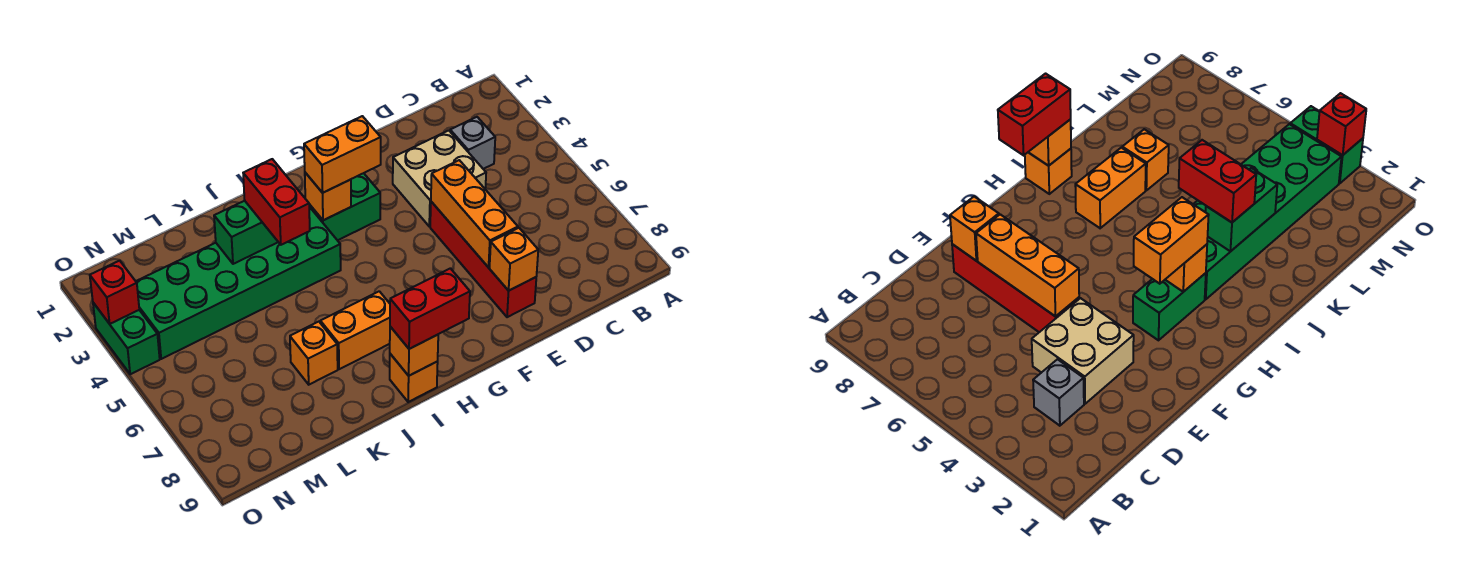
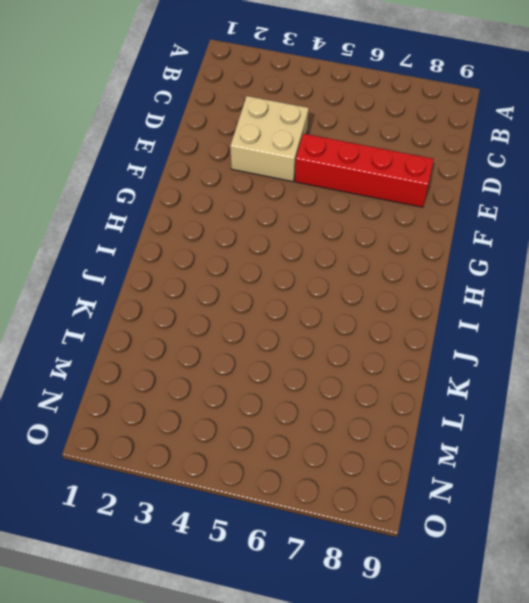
none -> grey 1x1 brick [450,117,495,169]
none -> green 1x2 brick [309,173,380,240]
none -> green 2x6 brick [136,207,341,359]

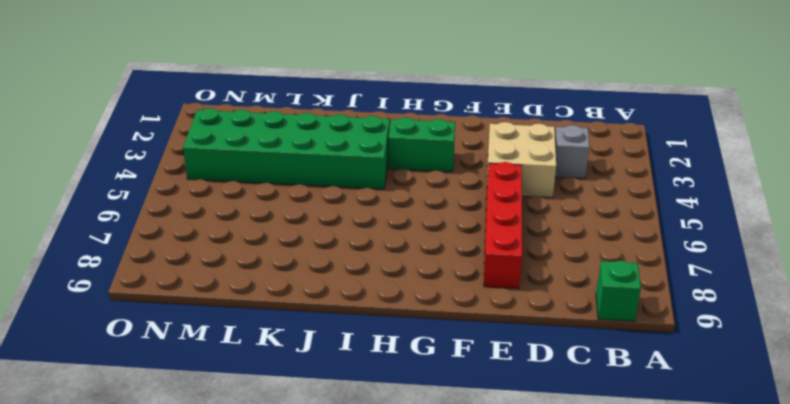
green 1x1 brick [596,261,641,321] -> none
none -> orange 1x2 brick [320,291,390,369]
none -> orange 1x1 brick [390,354,438,402]
none -> orange 1x1 brick [290,322,338,385]

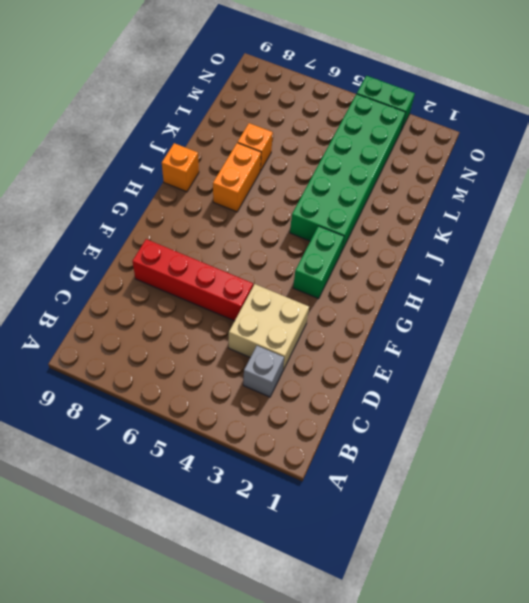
none -> orange 1x3 brick [431,160,518,268]
none -> orange 1x1 brick [490,228,538,291]
none -> orange 1x1 brick [305,173,351,220]

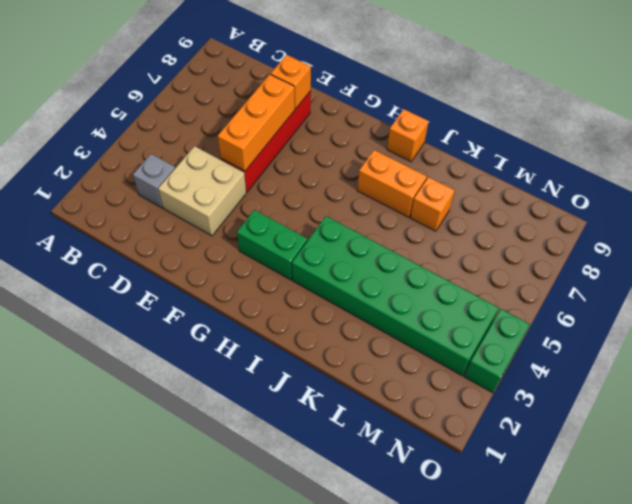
none -> orange 1x1 brick [305,173,351,220]
none -> orange 1x1 brick [390,327,438,376]
none -> green 1x2 brick [214,201,278,264]

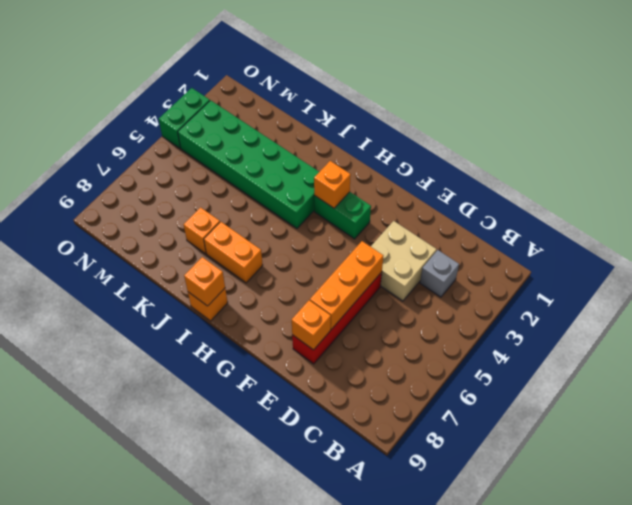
none -> green 1x2 brick [214,201,278,264]
none -> red 1x1 brick [90,261,139,324]
none -> orange 1x2 brick [304,116,381,193]

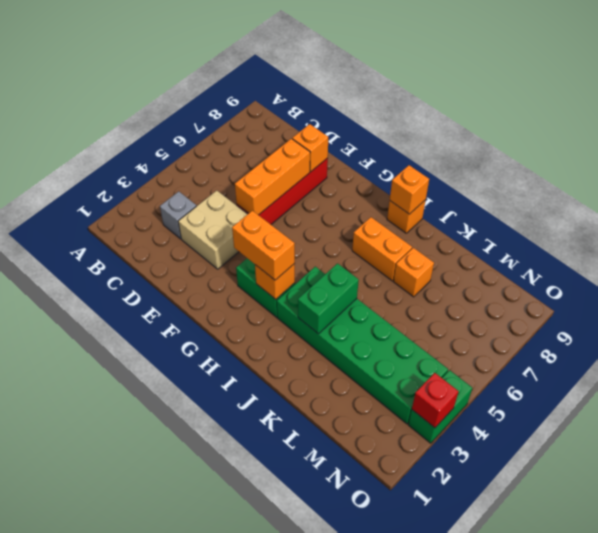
green 1x2 brick [298,263,359,334] -> green 1x2 brick turned to [214,201,278,264]
none -> red 1x2 brick [390,268,470,349]
none -> red 1x2 brick [243,159,310,245]

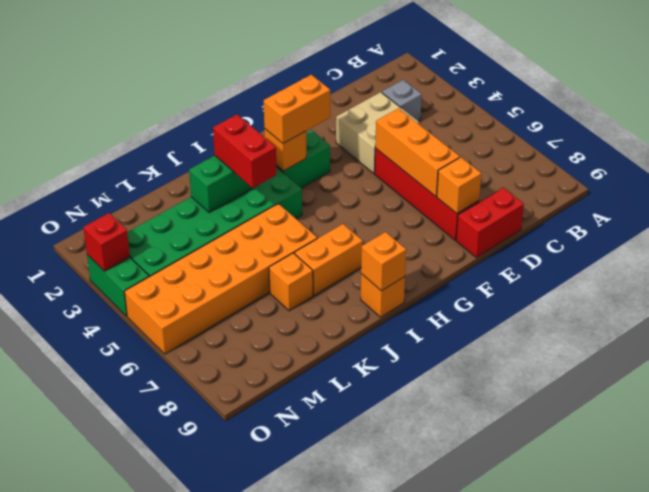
red 1x2 brick [456,188,524,258] -> red 1x2 brick moved to [390,268,470,349]
orange 2x6 brick [124,204,317,354] -> none

